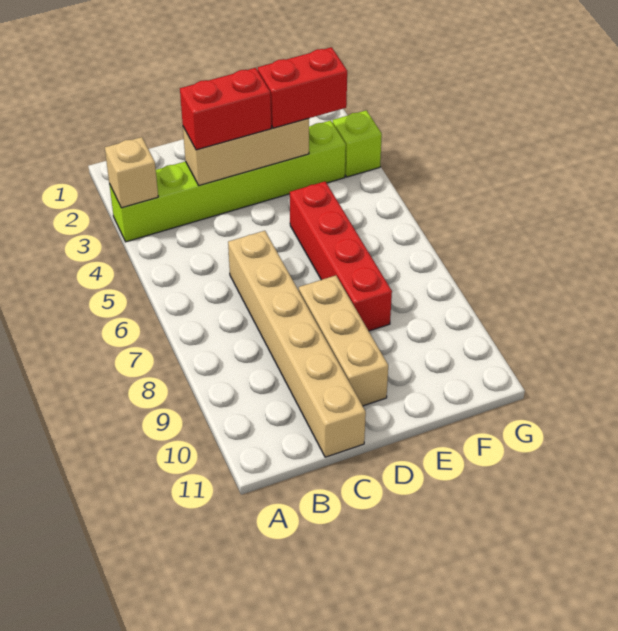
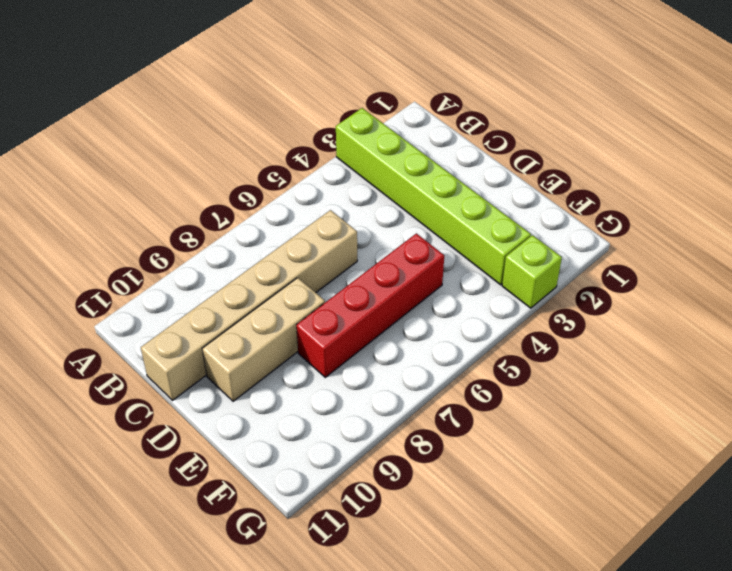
none -> tan 1x1 brick [105,137,158,208]
none -> tan 1x3 brick [183,118,309,186]

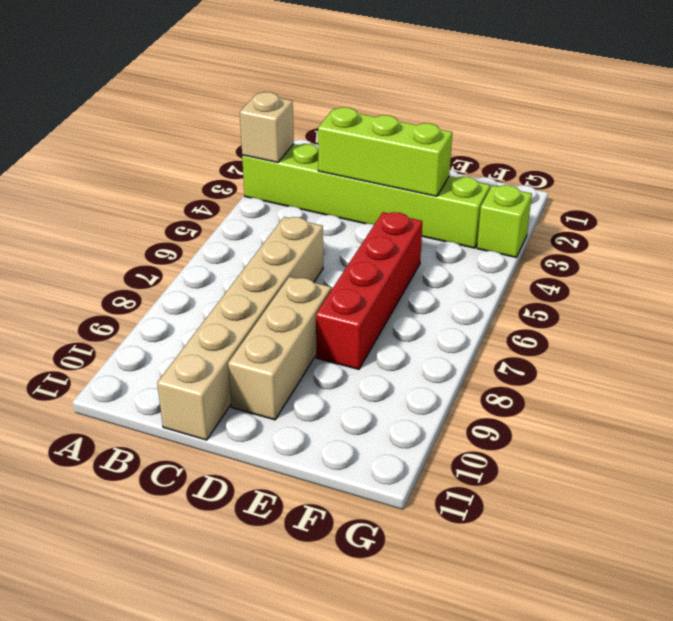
lime 1x3 brick [318,107,452,196] -> tan 1x3 brick [183,118,309,186]
none -> red 1x2 brick [180,68,271,150]
none -> red 1x2 brick [258,47,347,128]

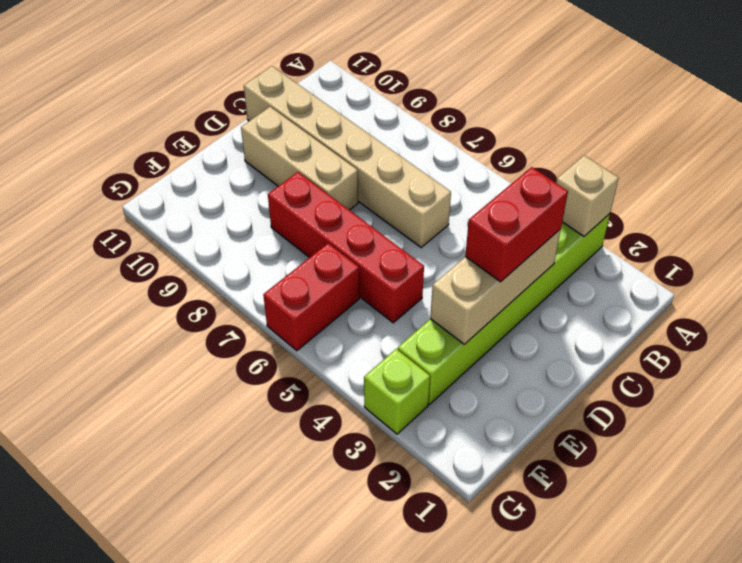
red 1x2 brick [263,243,359,351] -> red 1x2 brick moved to [258,47,347,128]

